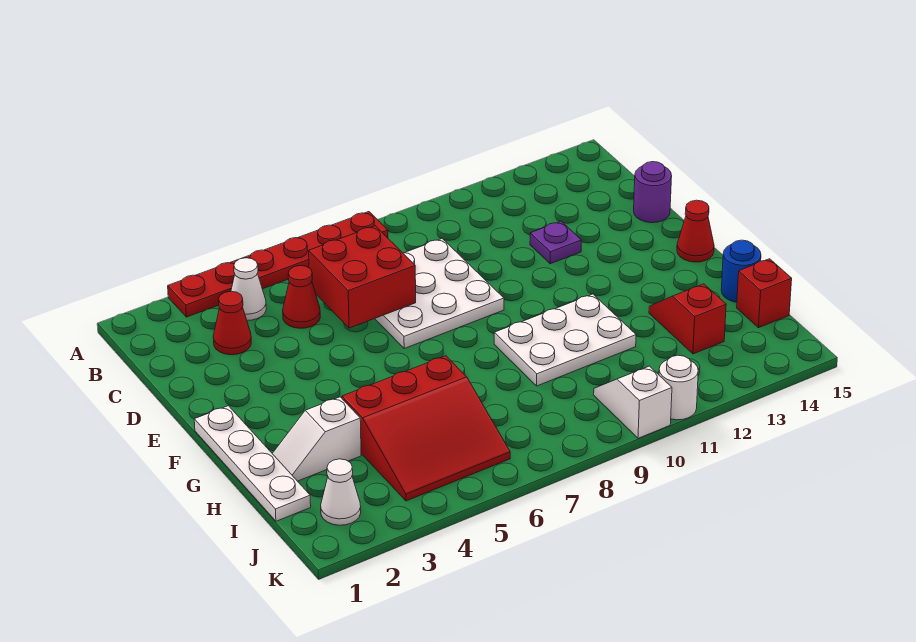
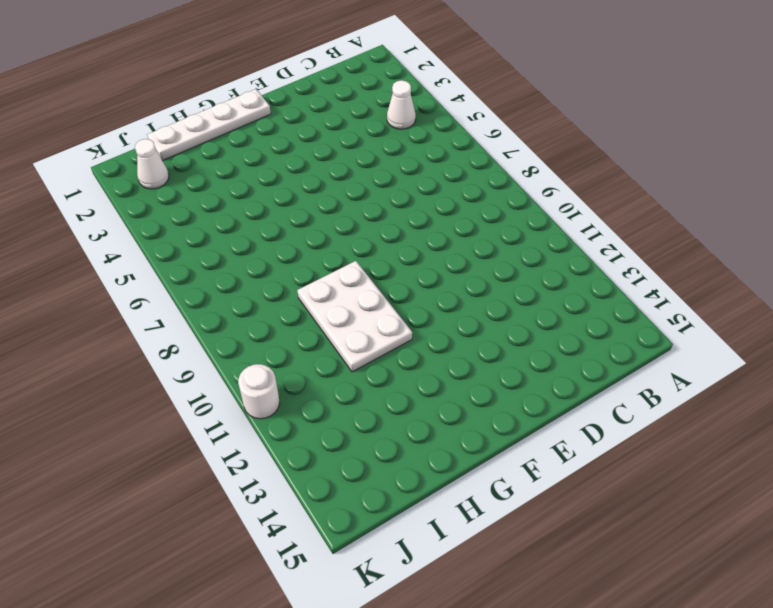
none -> red 1x6 plate [168,212,388,317]
none -> red 1x1 cone [213,291,251,355]
none -> red 1x1 cone [283,266,320,328]

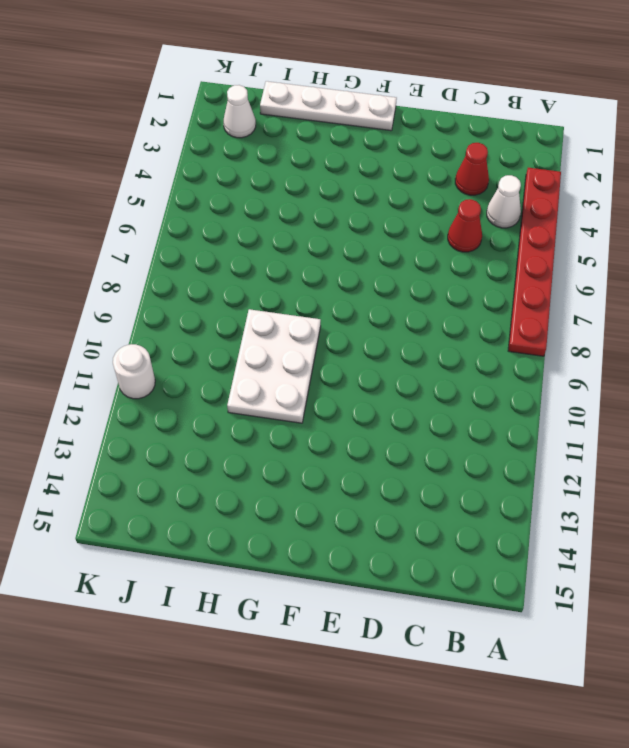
none -> white 3x3 plate [375,239,504,348]
none -> purple 1x1 plate [530,221,581,264]
none -> purple 1x1 round brick [634,162,672,223]

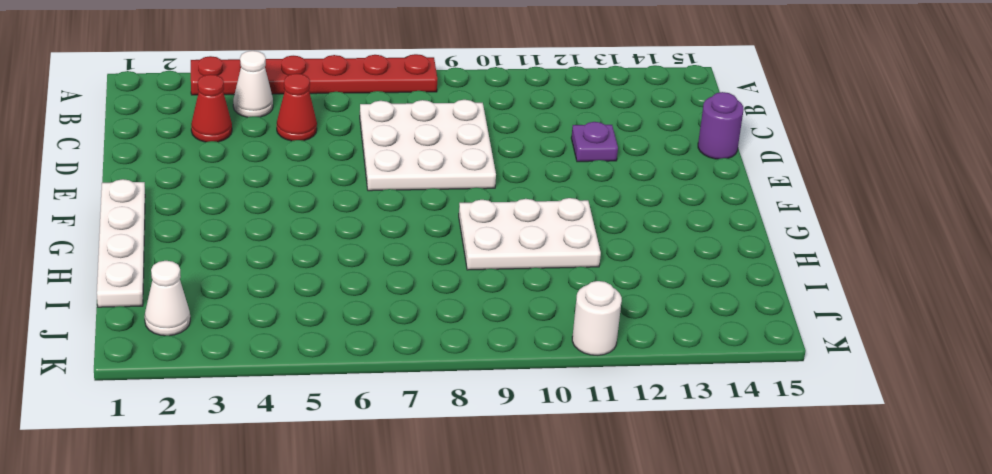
none -> red 1x1 cone [677,200,714,262]
none -> white 1x2 slope [272,397,361,481]
none -> red 3x3 slope [342,356,510,501]

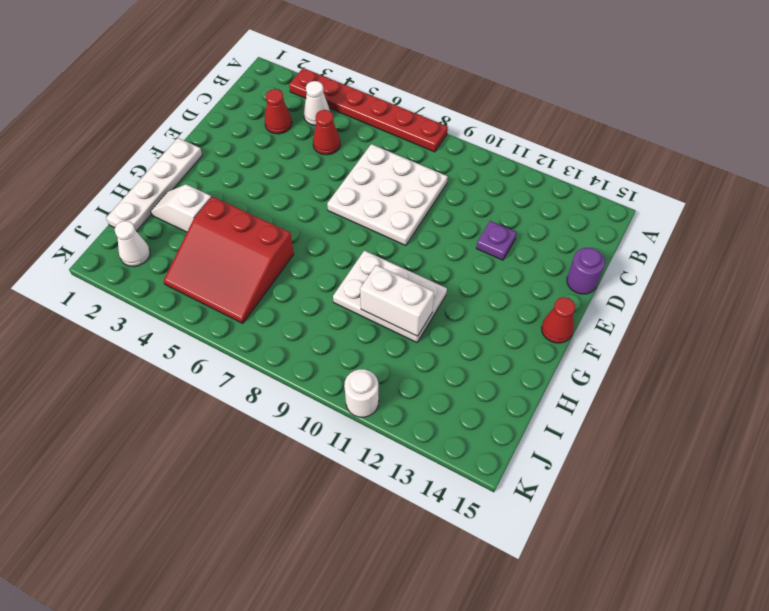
white 1x2 brick [360,265,434,336] -> none
none -> red 1x2 slope [649,284,726,354]
none -> blue 1x1 round brick [721,240,761,302]
none -> red 1x1 brick [737,259,792,328]

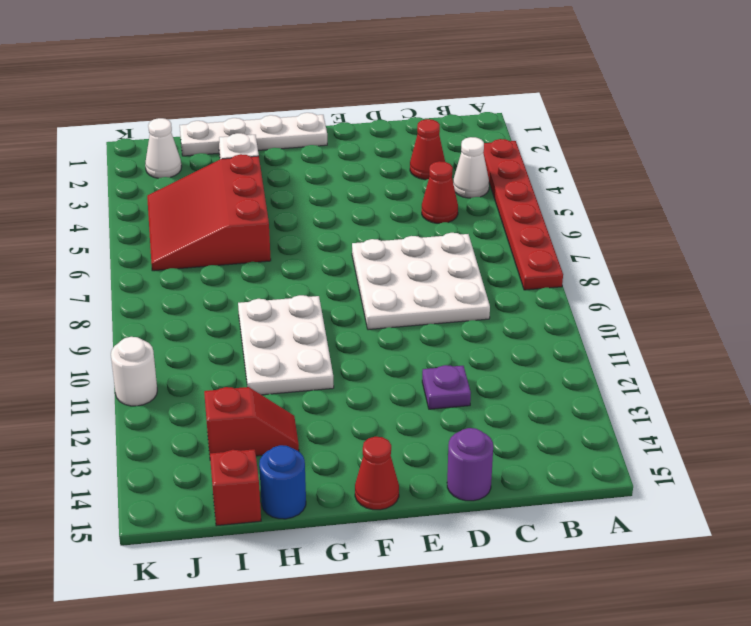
none -> white 1x2 slope [594,366,672,438]
none -> red 2x2 brick [309,226,416,328]

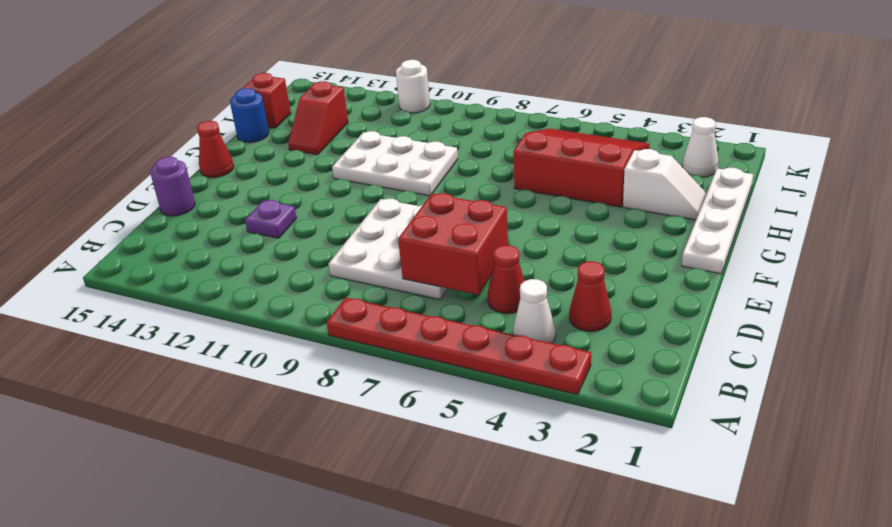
none -> white 1x2 slope [594,366,672,438]

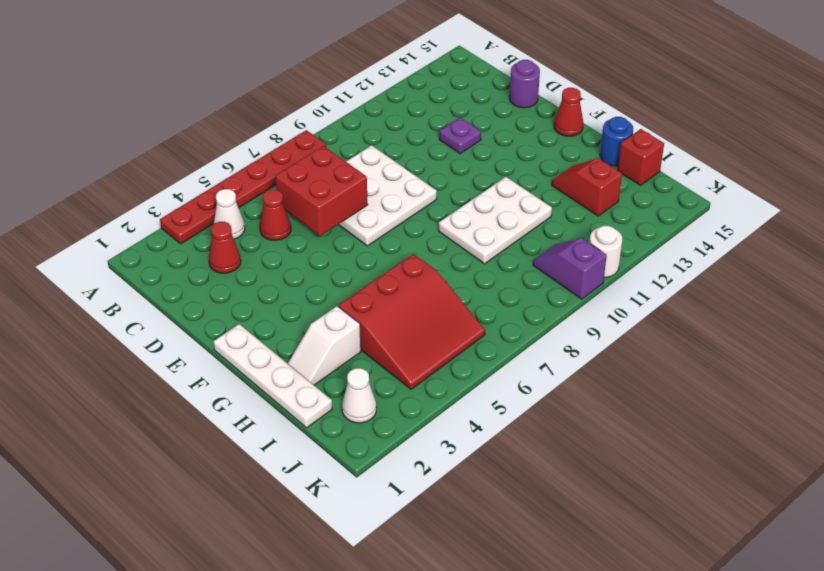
purple 1x2 slope [533,238,607,299] -> white 1x2 slope [594,366,672,438]

